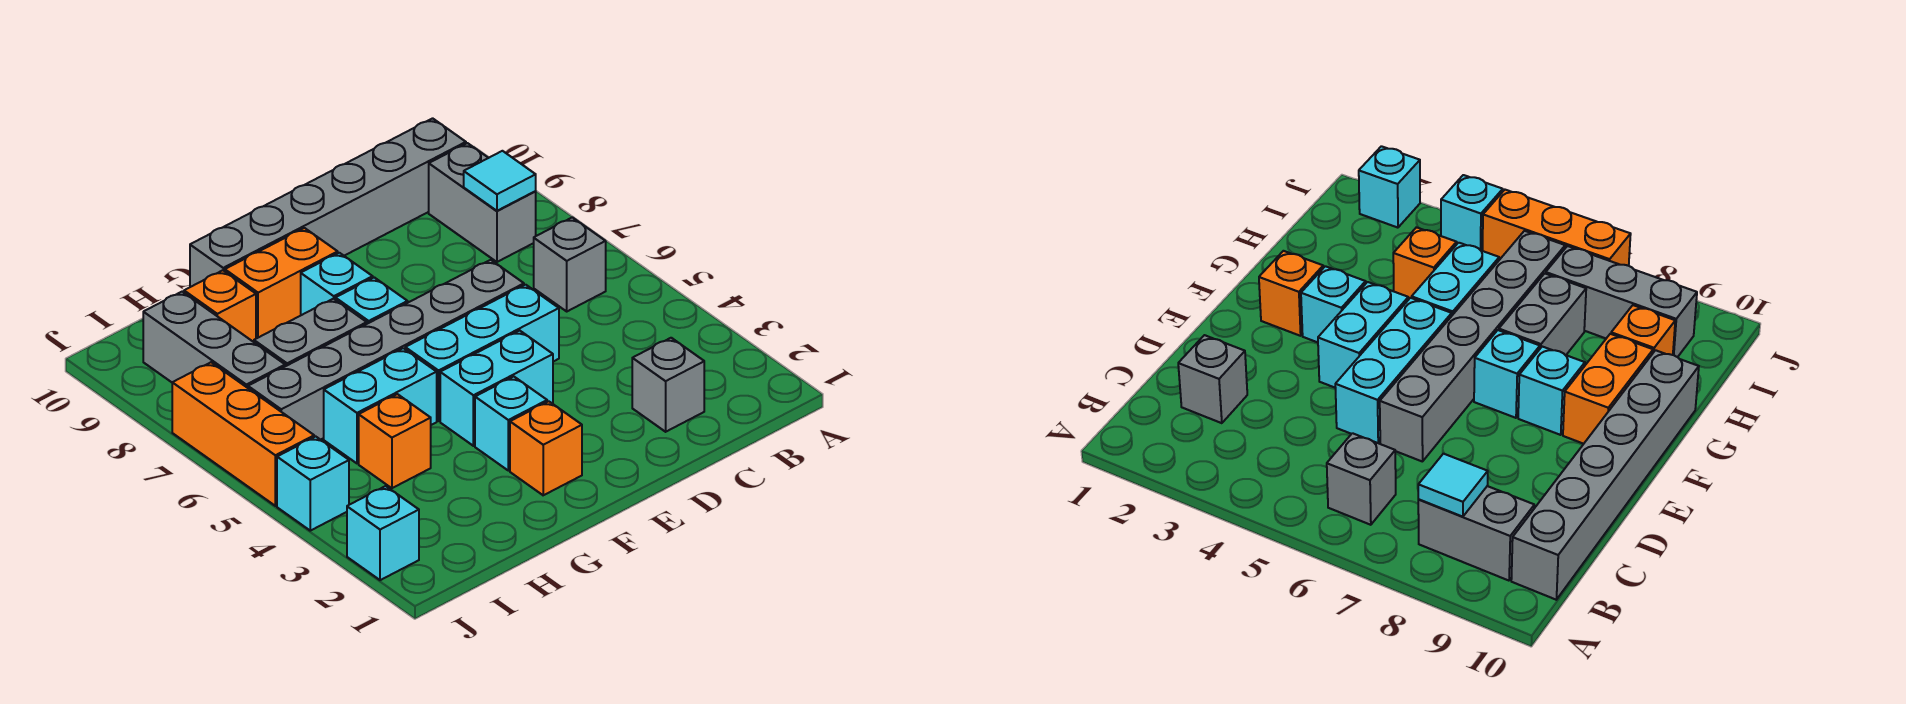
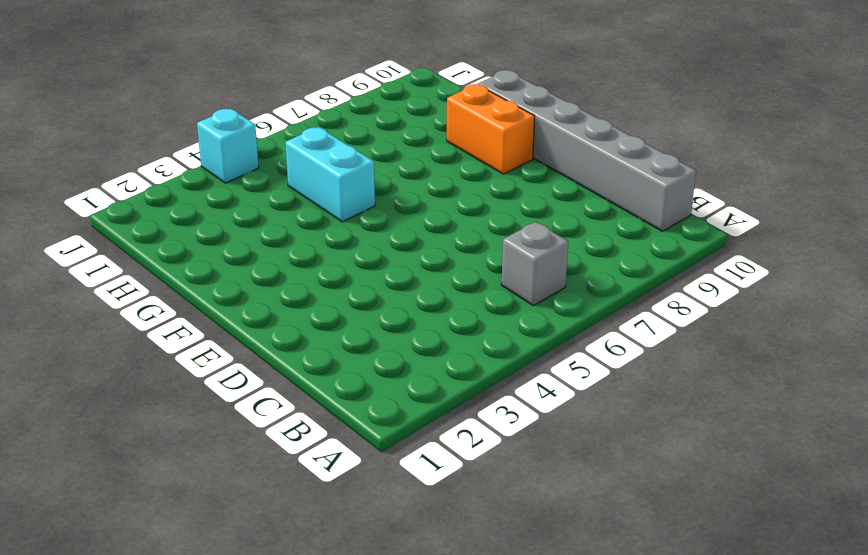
none -> grey 1x2 brick [429,143,536,262]
none -> grey 1x1 brick [632,338,704,432]
none -> cyan 1x3 brick [405,285,559,421]

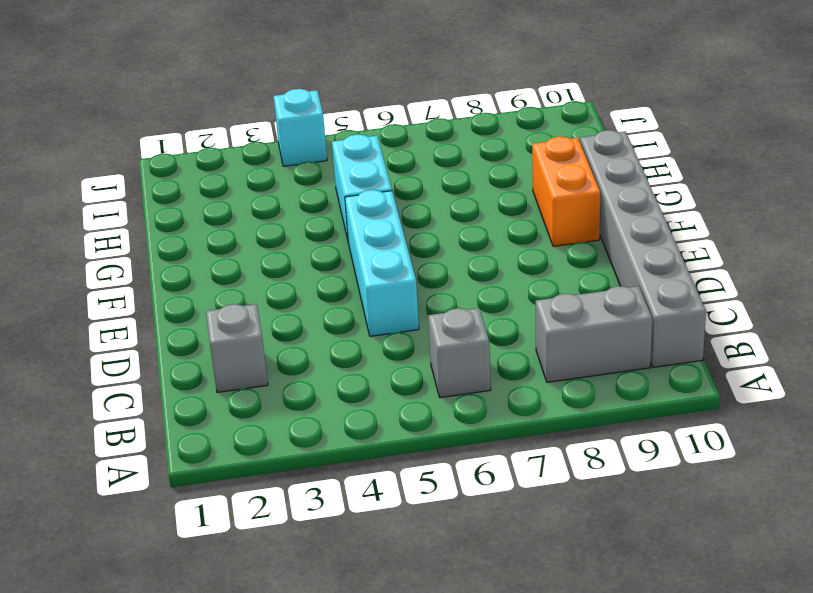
none -> grey 1x6 brick [248,260,524,440]
none -> cyan 1x2 brick [440,331,553,446]
none -> orange 1x1 brick [510,401,582,495]

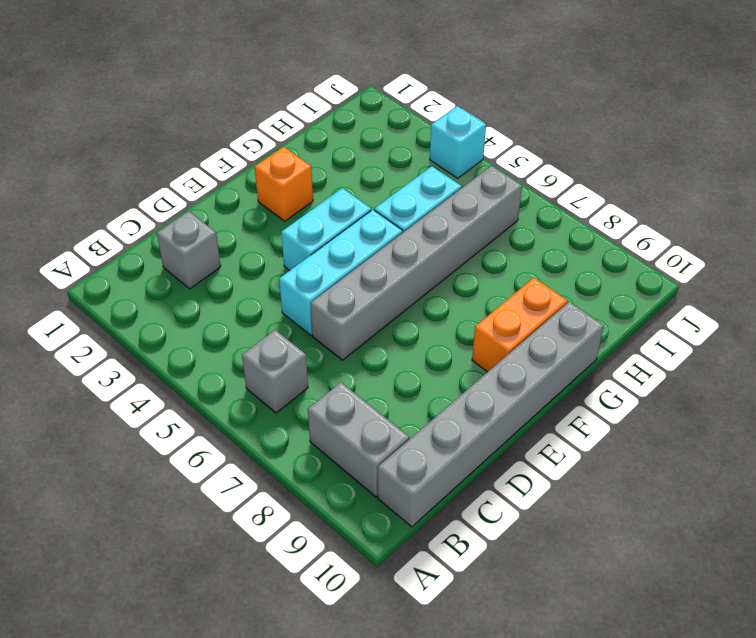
none -> cyan 1x1 brick [475,377,547,471]
none -> cyan 1x1 brick [335,277,408,324]
none -> cyan 1x1 brick [301,253,373,315]

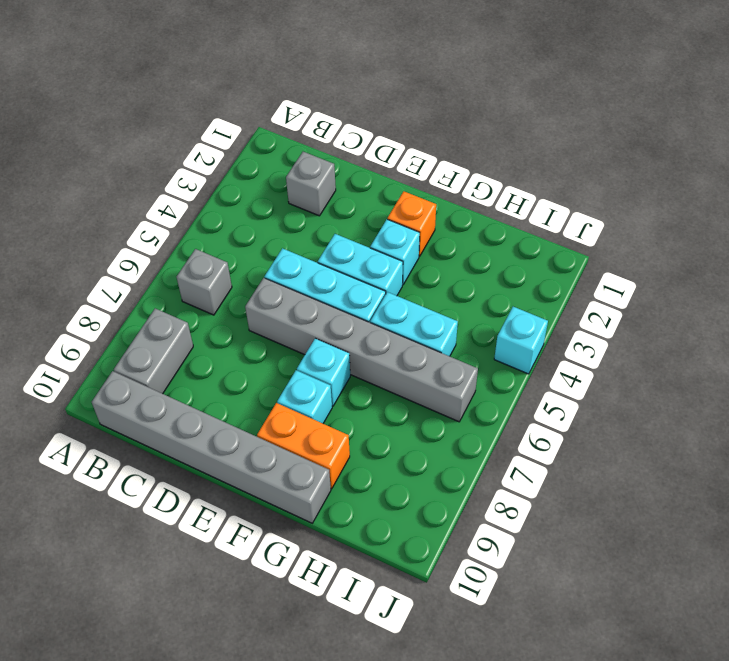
none -> grey 1x2 brick [254,299,367,366]
none -> orange 1x1 brick [359,394,431,488]
none -> orange 1x1 brick [184,270,256,342]

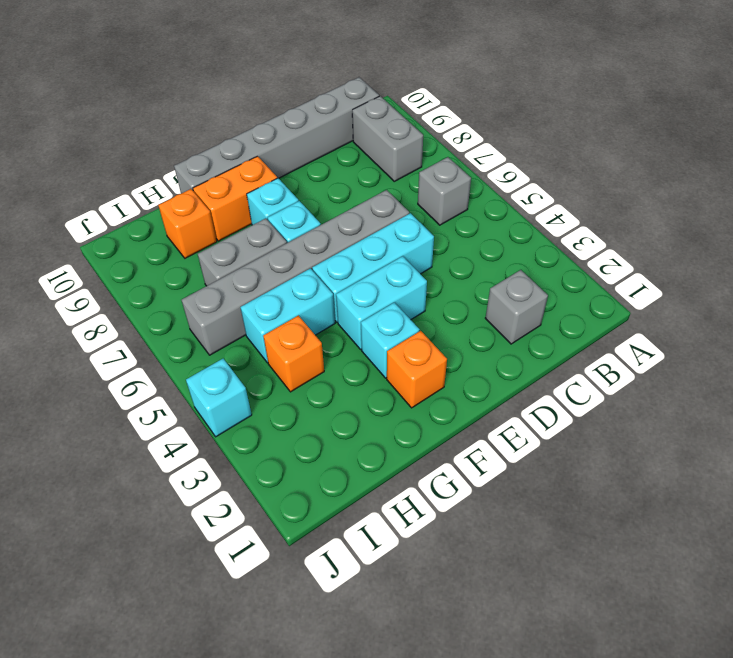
none -> grey 1x3 brick [143,292,285,388]
none -> cyan 1x1 brick [347,486,419,580]
none -> orange 1x3 brick [172,362,314,506]

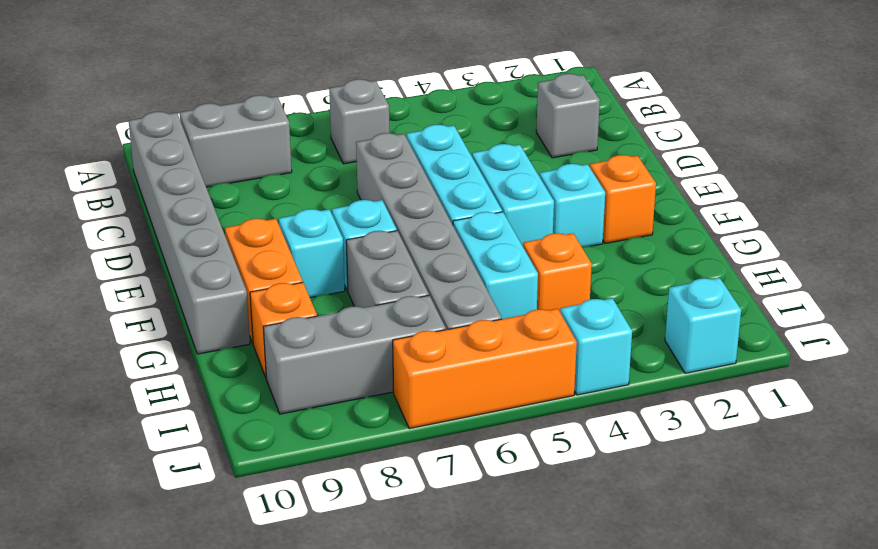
none -> cyan 1x1 tile [464,151,536,211]

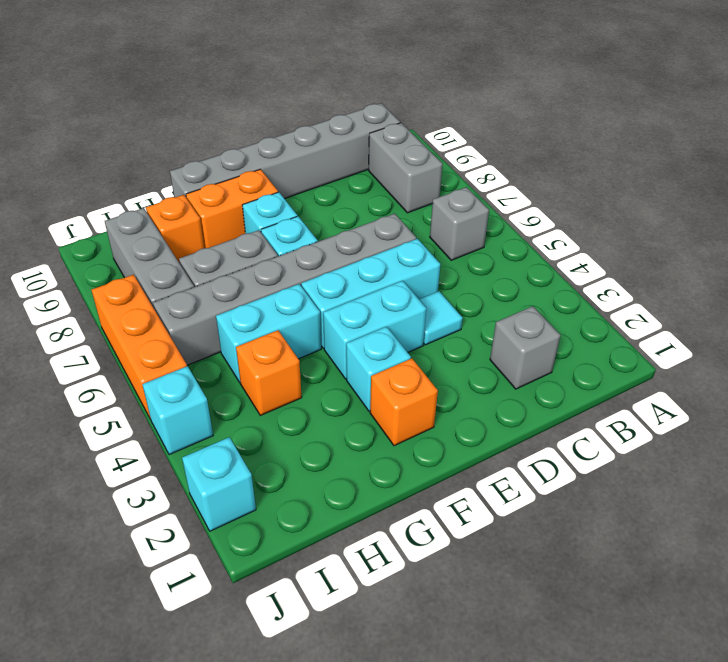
cyan 1x1 tile [419,291,463,345] -> cyan 1x1 tile moved to [464,151,536,211]

